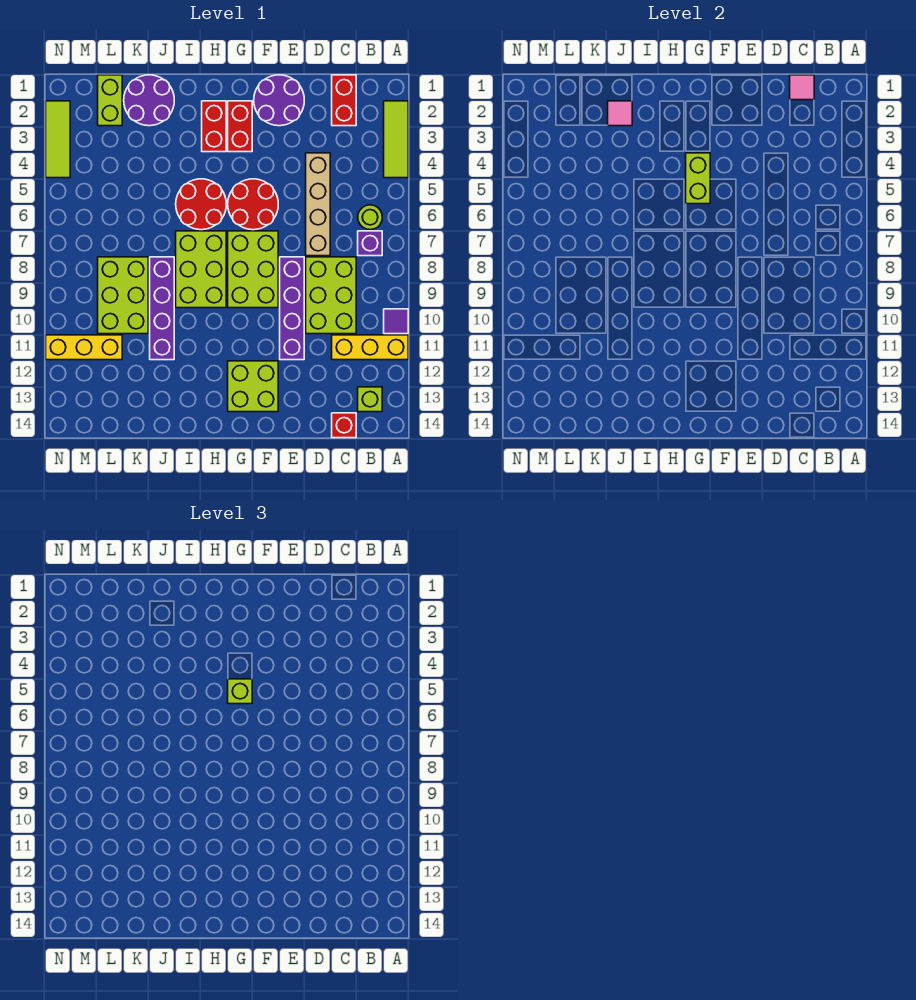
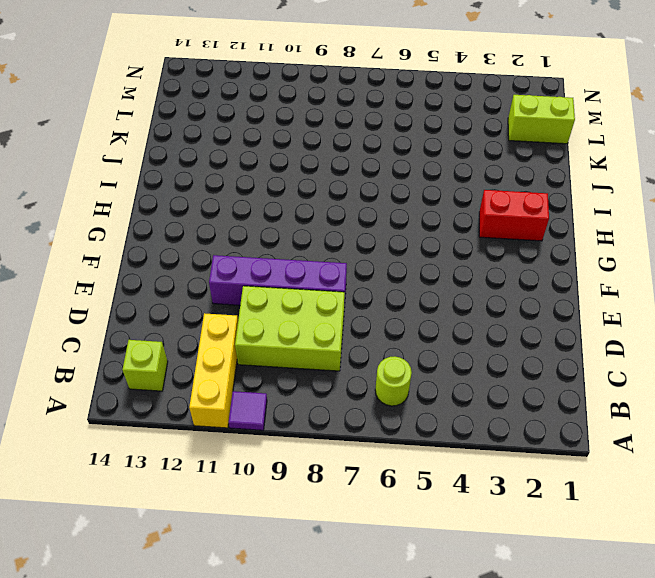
none -> lime 1x3 tile [384,101,408,178]
none -> purple 1x1 brick [358,231,382,256]
none -> red 1x2 brick [332,75,356,126]

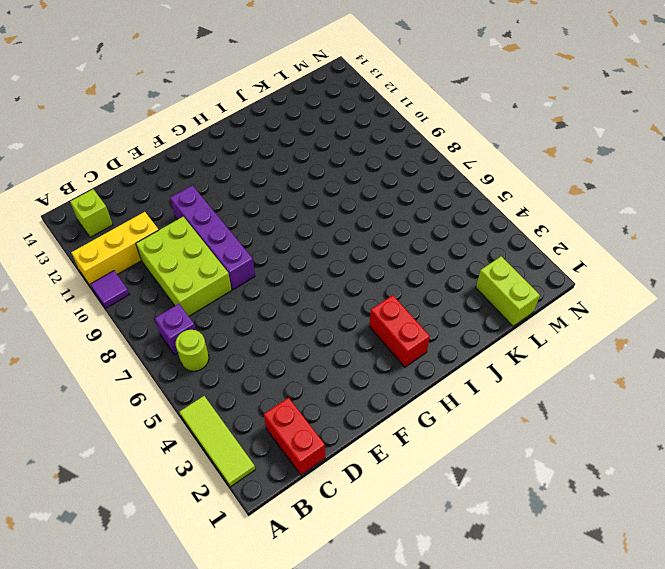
none -> red 1x1 brick [332,413,356,438]
none -> tan 1x4 brick [306,153,330,256]
none -> purple 2x2 round brick [254,75,304,126]

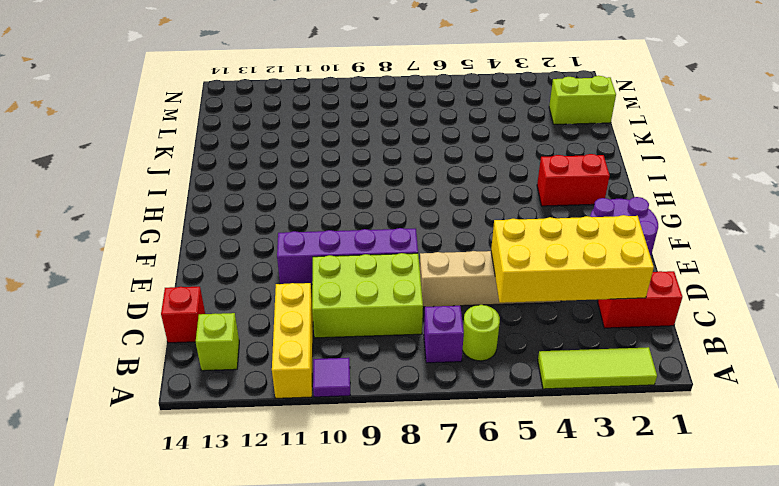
yellow 2x4 brick [491,215,654,303] -> none
none -> red 2x2 round brick [228,179,278,230]
none -> lime 2x3 brick [228,231,278,308]
none -> lime 2x2 brick [228,361,278,412]

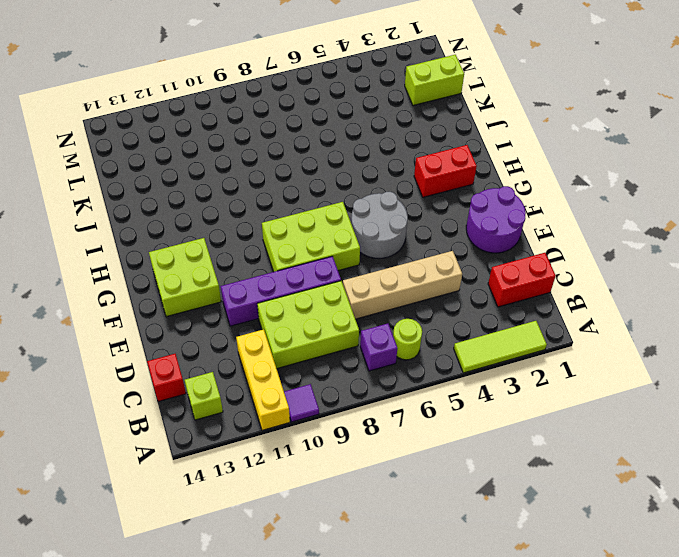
grey 2x2 round brick [351,192,408,258] -> red 2x2 round brick [228,179,278,230]
none -> red 1x2 brick [228,101,252,152]
none -> red 2x2 round brick [176,179,226,230]
none -> lime 2x3 brick [176,231,226,308]

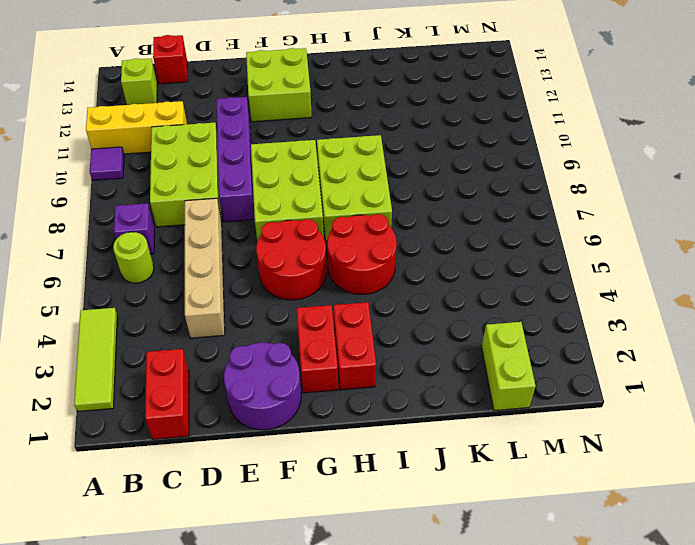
none -> purple 2x2 round brick [124,75,174,126]
none -> purple 1x4 brick [150,257,174,360]
none -> lime 2x3 brick [98,257,148,334]

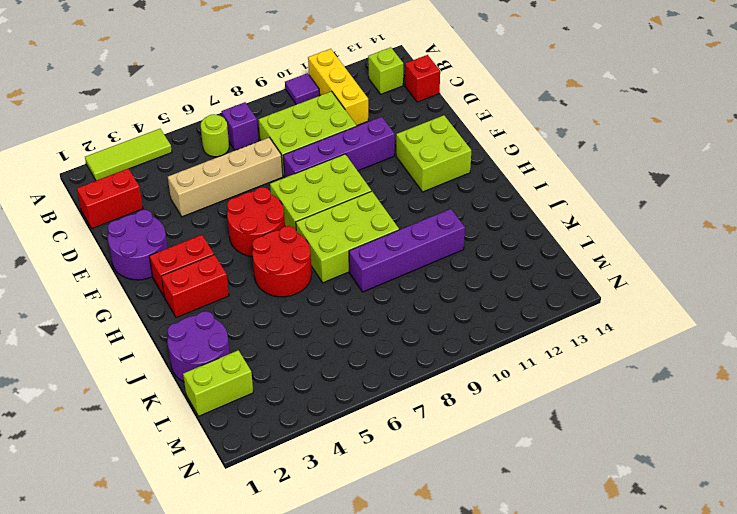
none -> lime 2x3 brick [98,257,148,334]
none -> yellow 1x3 brick [46,335,122,360]
none -> lime 1x3 tile [46,101,70,178]

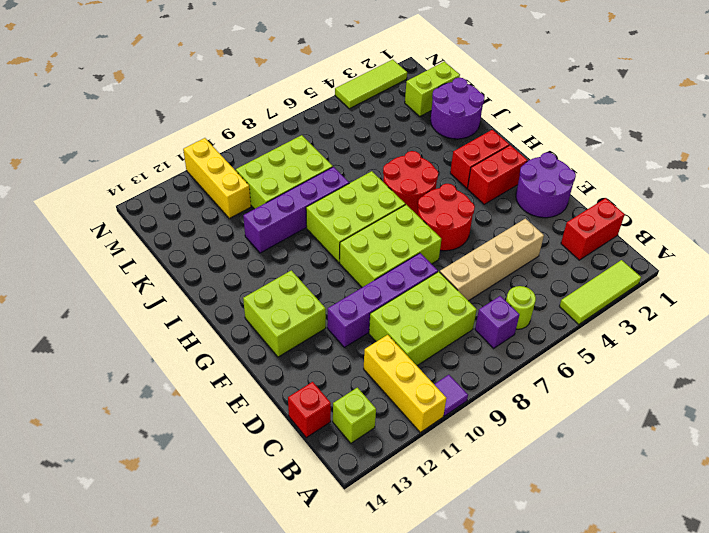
none -> pink 1x1 tile [790,75,814,100]
none -> lime 1x2 brick [686,153,710,204]
none -> pink 1x1 tile [608,101,632,126]

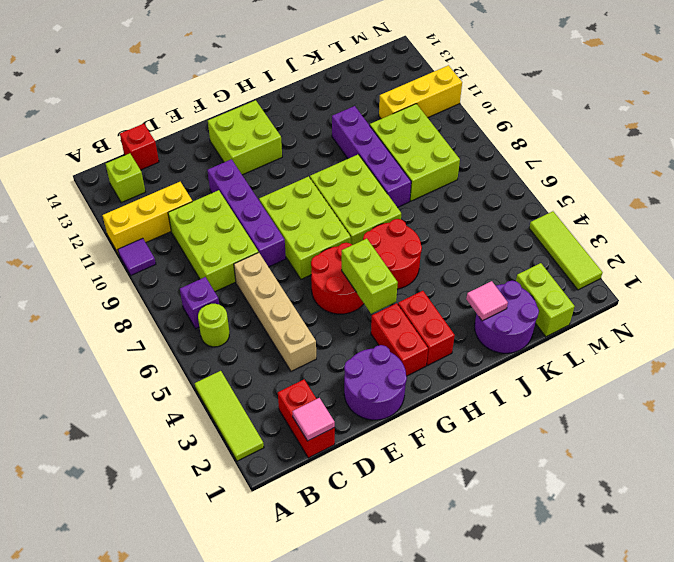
none -> lime 1x1 brick [228,679,252,704]

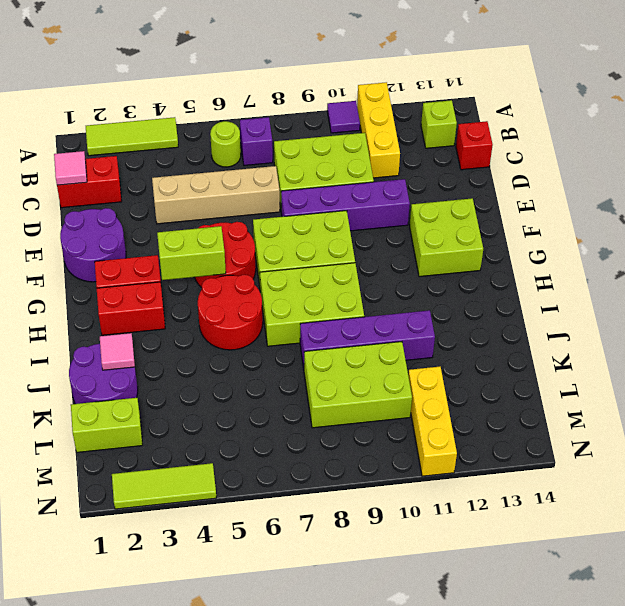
none -> lime 1x1 brick [228,679,252,704]

